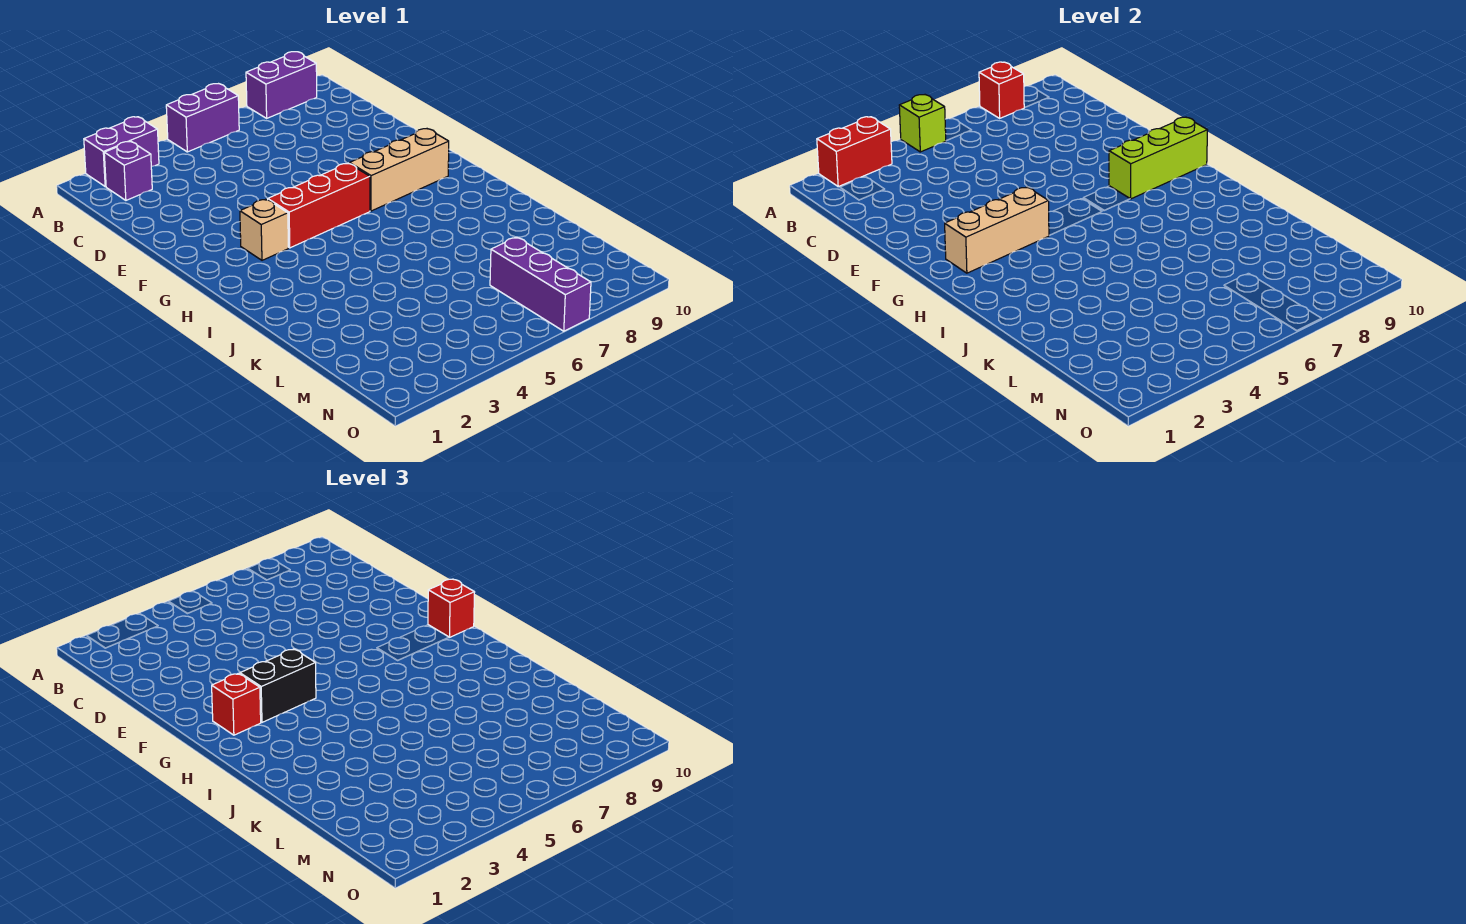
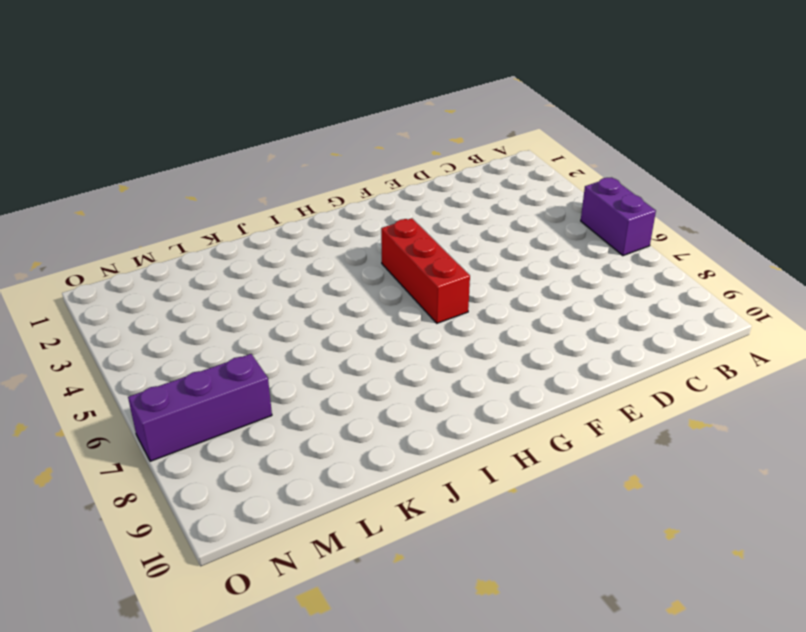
none -> purple 1x2 brick [84,117,159,187]
none -> purple 1x2 brick [246,52,317,118]
none -> purple 1x1 brick [104,142,152,200]

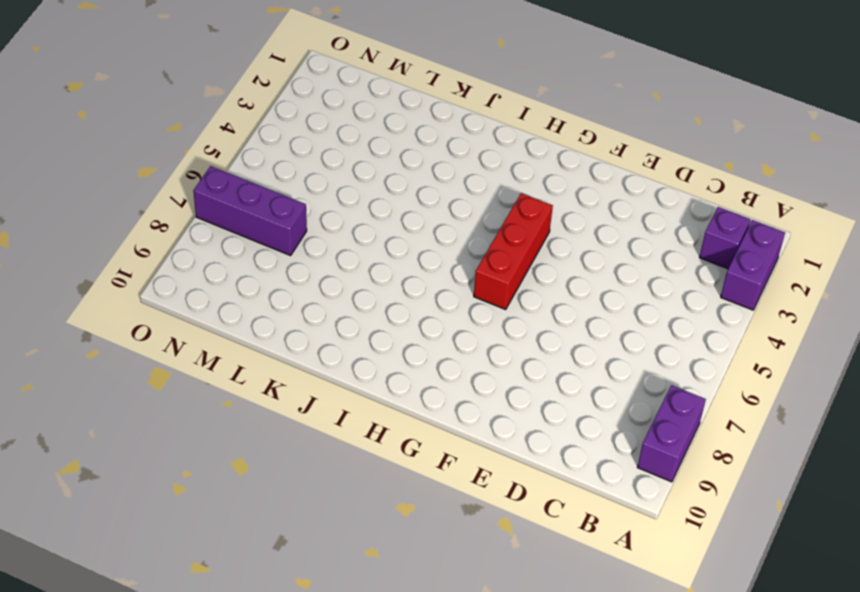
none -> purple 1x2 brick [166,84,239,152]
none -> tan 1x1 brick [240,199,288,260]
none -> tan 1x3 brick [350,129,449,211]

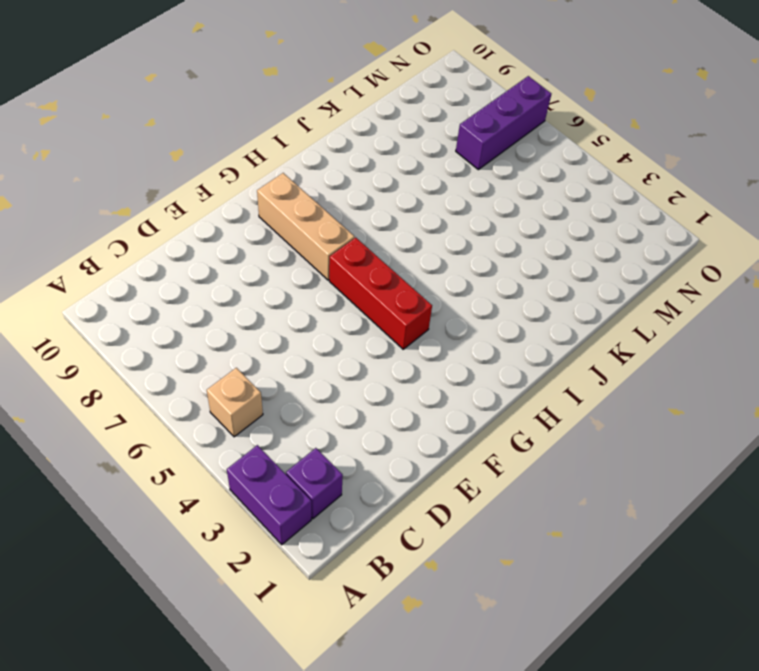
tan 1x1 brick [207,368,263,437] -> tan 1x1 brick moved to [240,199,288,260]
none -> purple 1x2 brick [166,84,239,152]
none -> purple 1x2 brick [246,52,317,118]
none -> red 1x2 brick [817,117,892,187]

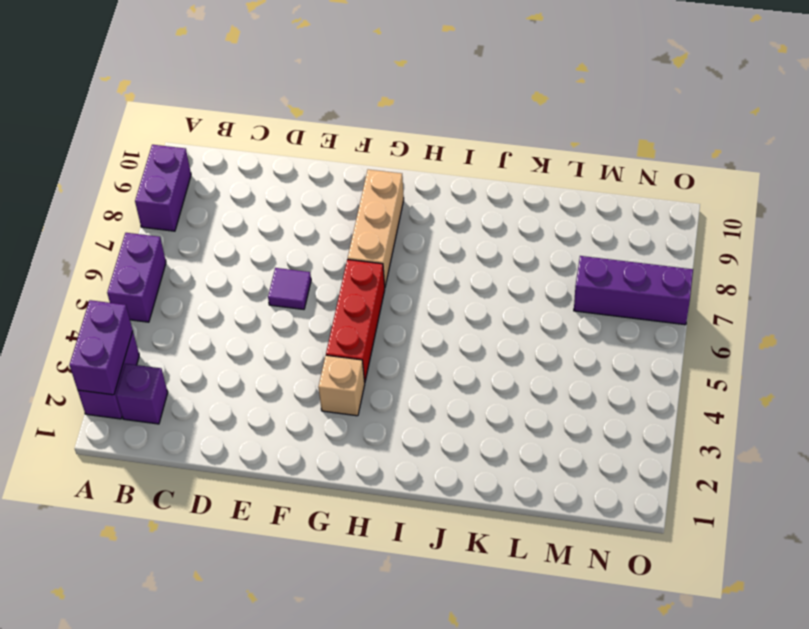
purple 1x2 brick [69,300,133,395] -> red 1x2 brick [817,117,892,187]
purple 1x1 tile [268,268,311,309] -> none
none -> lime 1x1 brick [899,95,946,152]
none -> red 1x1 brick [979,62,1024,118]
none -> tan 1x3 brick [945,187,1049,273]

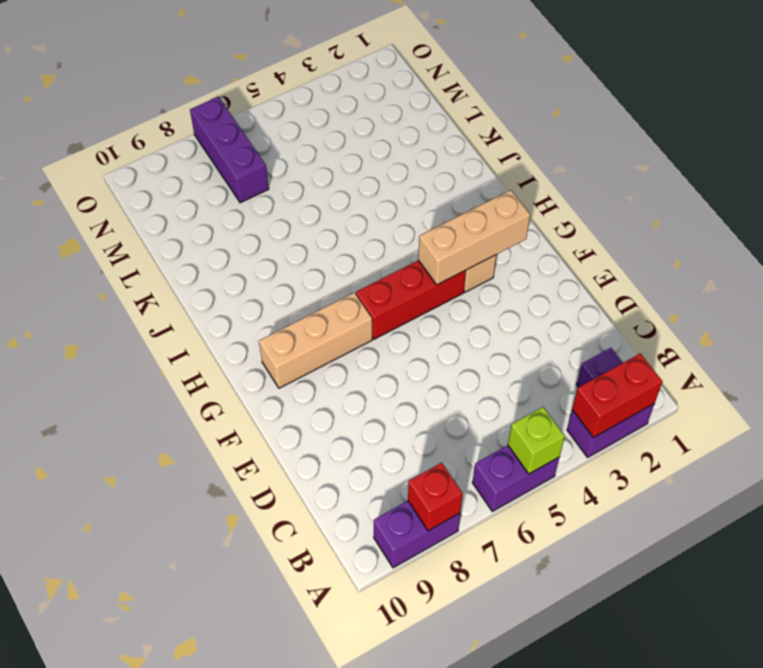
none -> lime 1x3 brick [1109,117,1208,199]
none -> red 1x1 brick [212,673,261,735]
none -> black 1x2 brick [240,649,316,722]

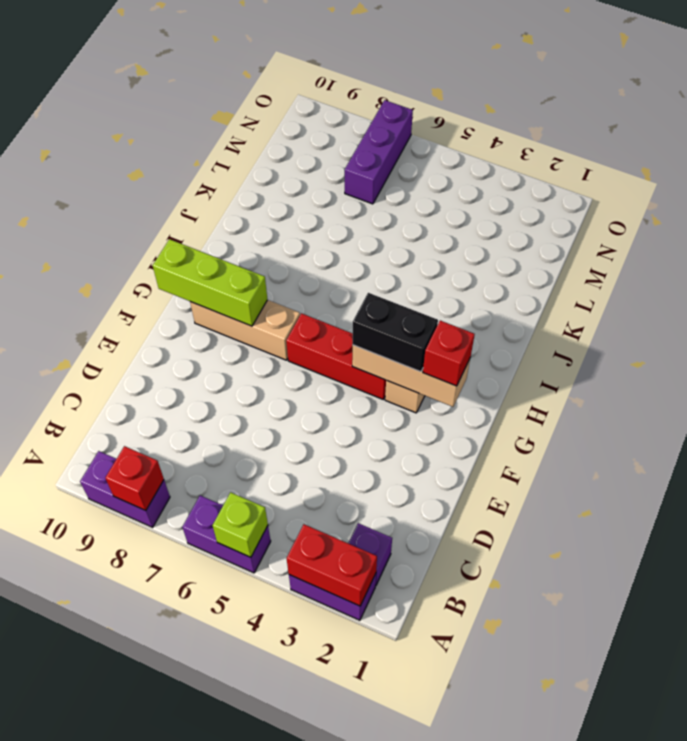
none -> red 1x1 brick [428,579,475,637]

